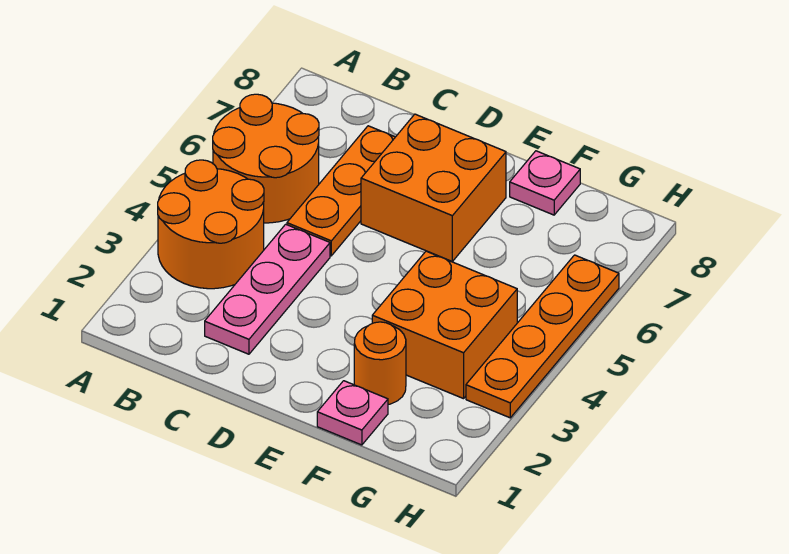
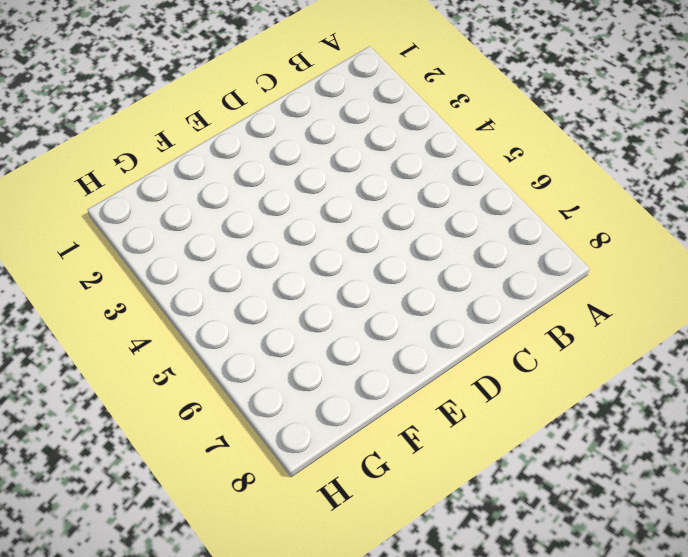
none -> orange 2x2 round brick [158,160,264,289]
none -> orange 2x2 round brick [213,94,319,223]

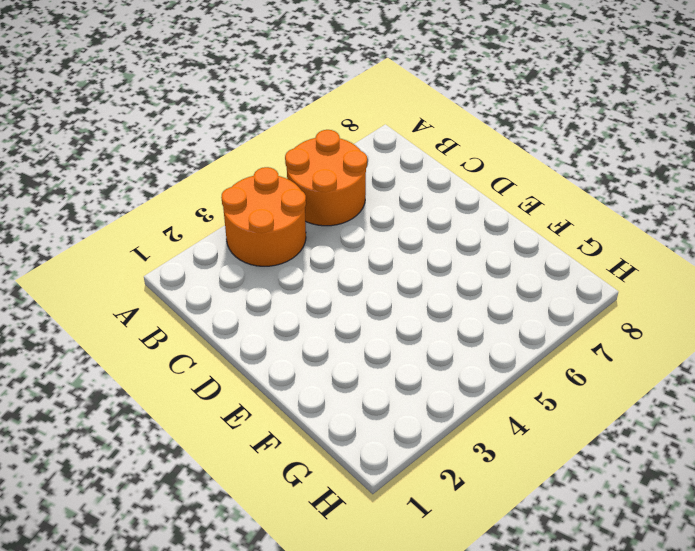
none -> pink 1x3 plate [205,224,330,354]
none -> orange 1x3 plate [287,126,395,256]

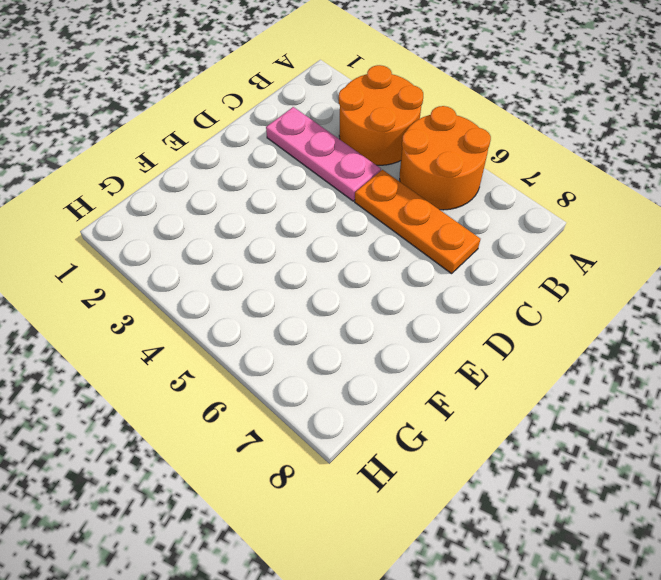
none -> orange 2x2 brick [361,114,506,261]
none -> pink 1x1 plate [317,381,388,445]

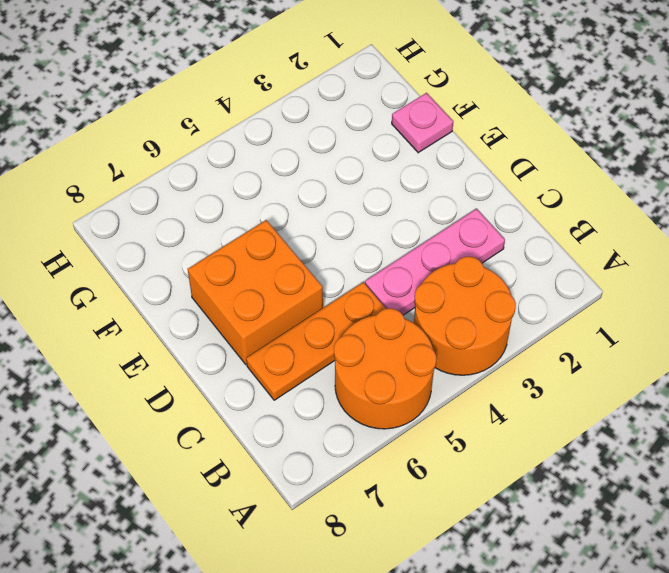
none -> orange 1x1 round brick [354,322,406,404]
none -> orange 2x2 brick [372,251,517,399]

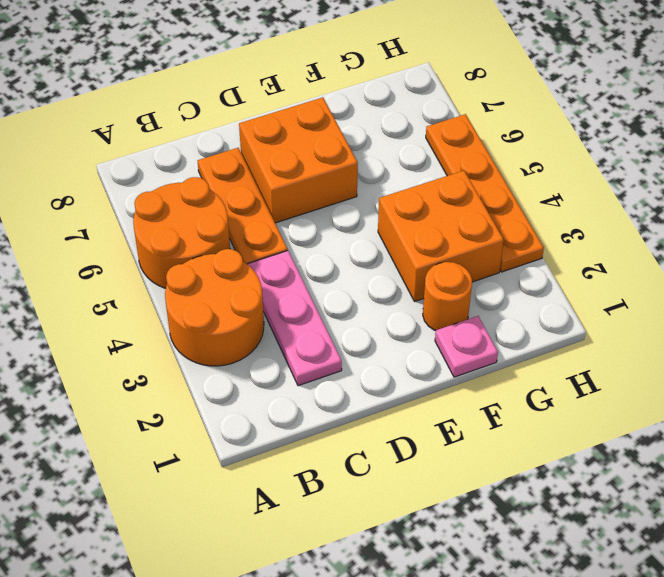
none -> pink 1x1 plate [510,151,580,215]

